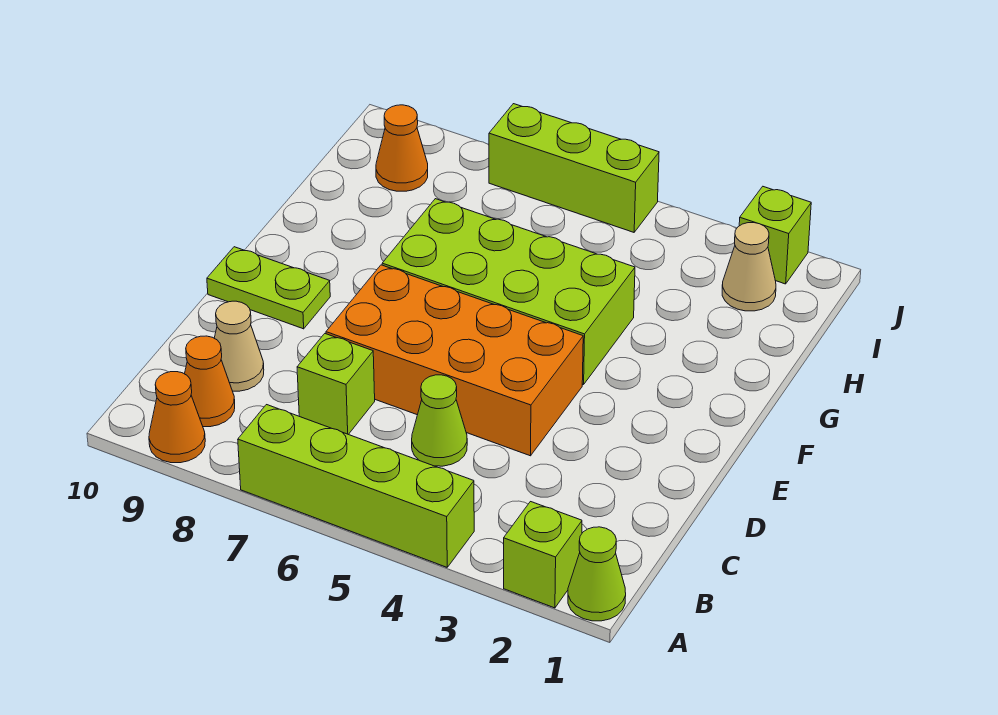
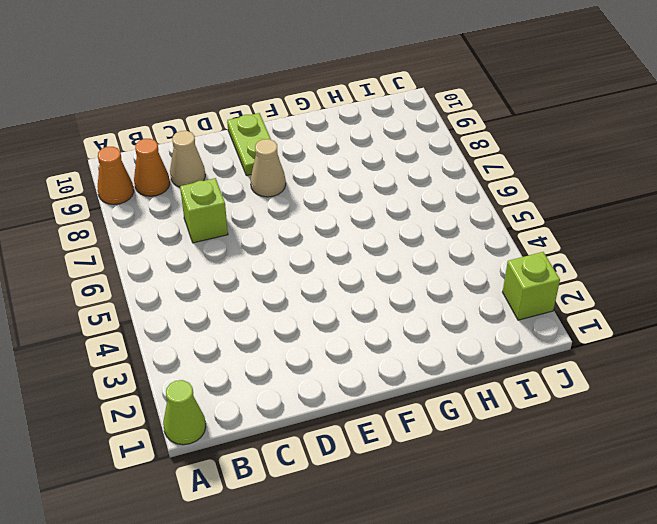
tan 1x1 cone [250,139,286,197] -> tan 1x1 cone moved to [722,223,776,311]
none -> lime 1x1 brick [504,502,582,608]
none -> lime 1x4 brick [238,405,474,567]
none -> lime 1x1 cone [412,375,467,466]

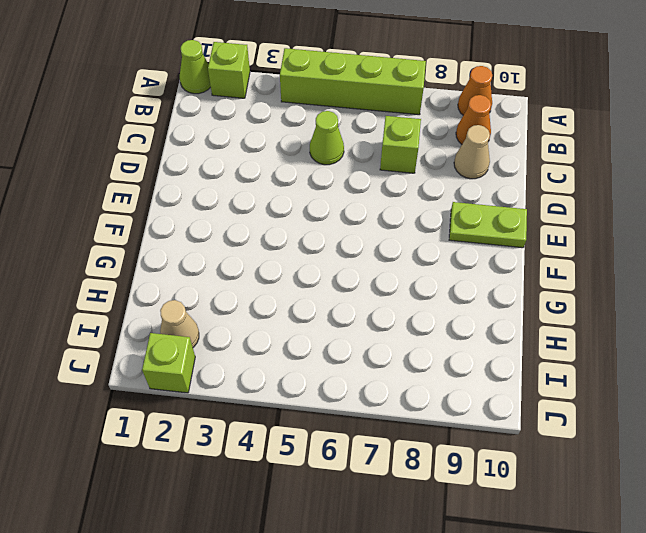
none -> orange 2x4 brick [326,265,583,456]
none -> lime 2x4 brick [382,199,635,385]
none -> orange 1x1 cone [376,105,428,191]

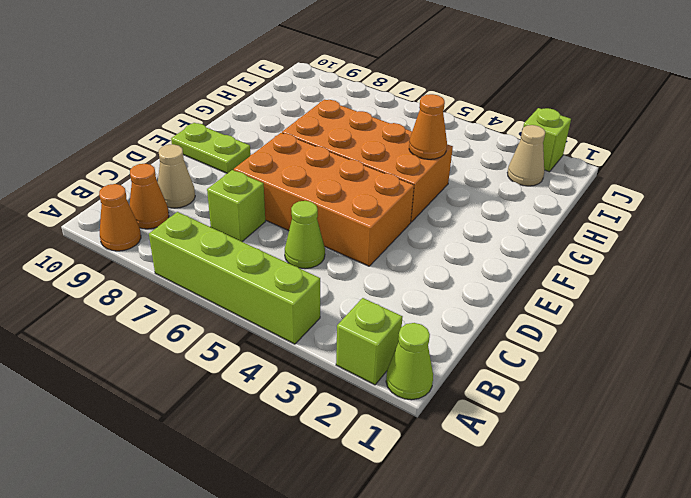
orange 2x4 brick [282,100,453,222] -> lime 2x4 brick [382,199,635,385]
orange 1x1 cone [409,94,447,159] -> orange 1x1 cone moved to [376,105,428,191]
none -> lime 1x3 brick [489,104,659,232]

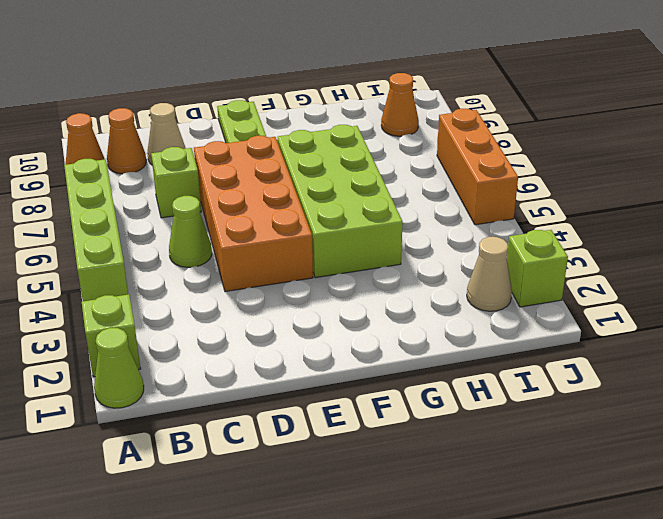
orange 1x3 brick [437,109,518,225] -> lime 1x3 brick [489,104,659,232]

